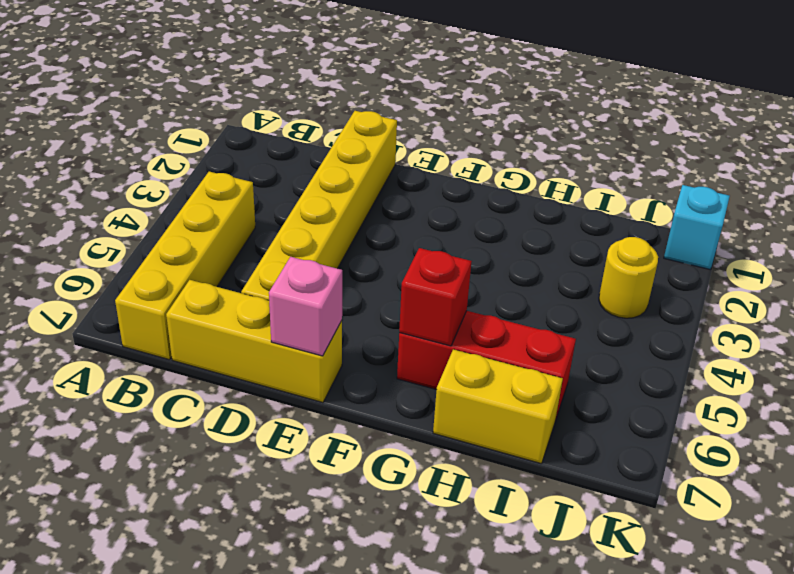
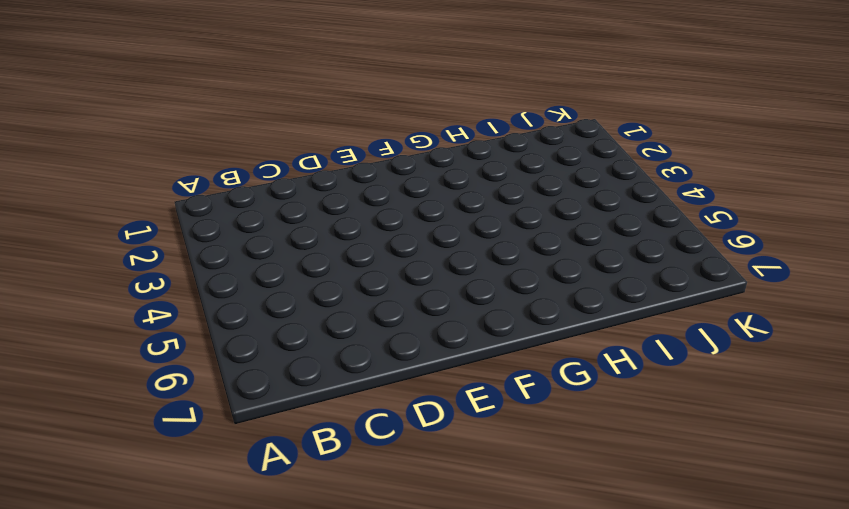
none -> yellow 1x4 brick [115,172,255,360]
none -> yellow 1x3 brick [166,280,342,403]

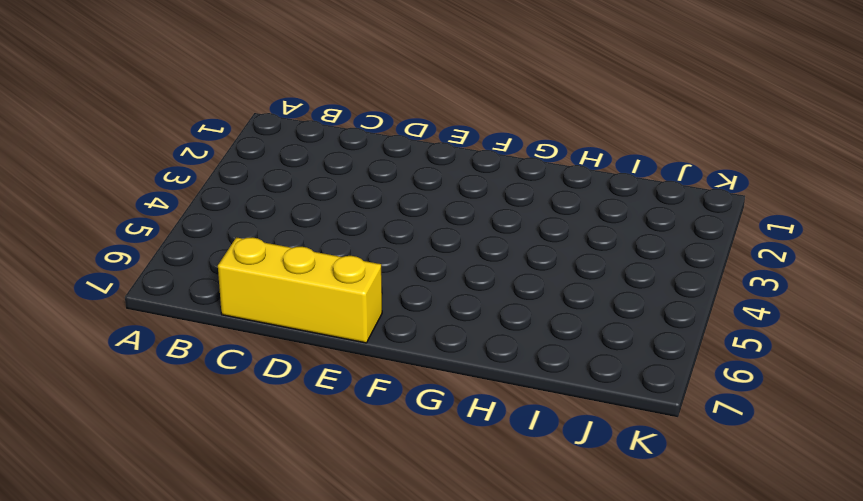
none -> yellow 1x4 brick [115,172,255,360]
none -> yellow 1x6 brick [241,111,397,300]

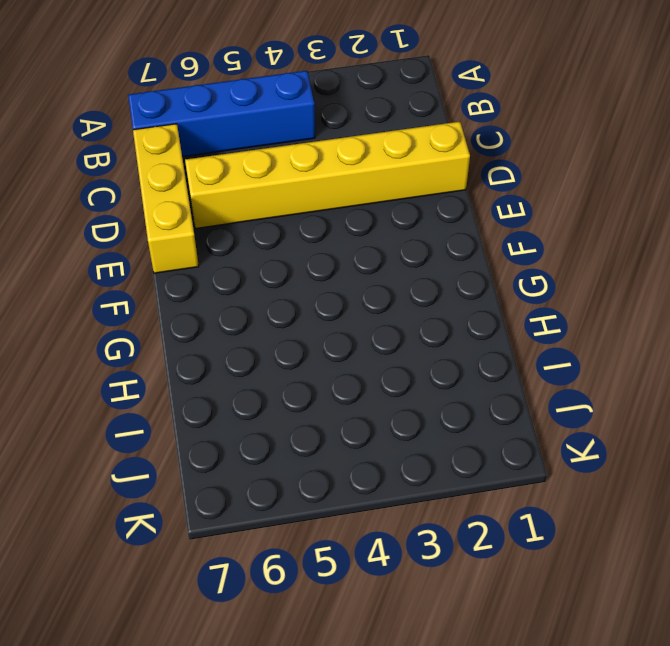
blue 1x4 brick [128,71,315,157] -> yellow 1x4 brick [115,172,255,360]
none -> red 1x3 brick [397,311,576,421]
none -> yellow 1x2 brick [433,349,563,464]

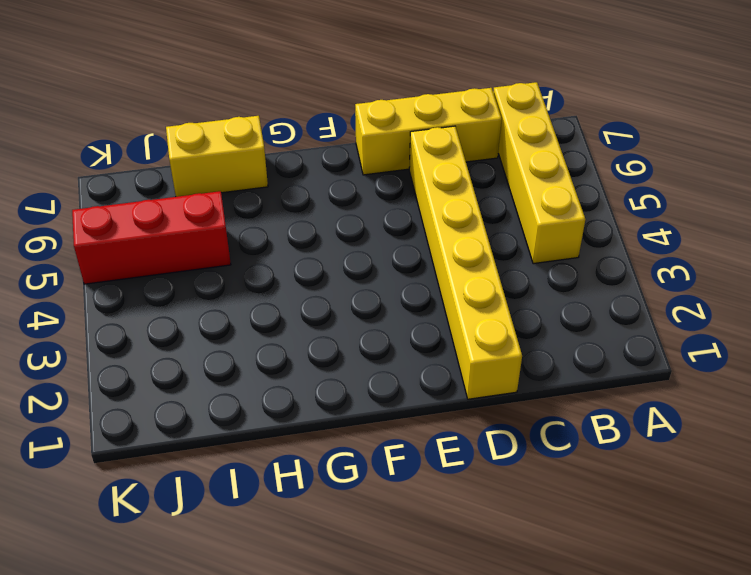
red 1x3 brick [72,191,231,284] -> red 1x3 brick moved to [397,311,576,421]
none -> yellow 1x1 round brick [599,237,658,318]
none -> cyan 1x1 brick [664,185,730,270]

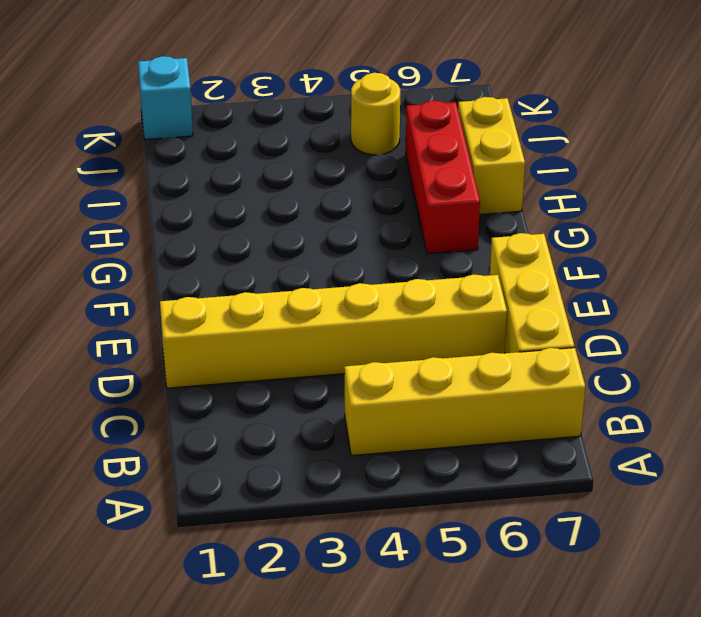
yellow 1x1 round brick [351,73,400,155] -> yellow 1x1 round brick moved to [599,237,658,318]
none -> pink 1x1 brick [269,257,342,356]
none -> red 1x1 brick [399,248,472,346]

